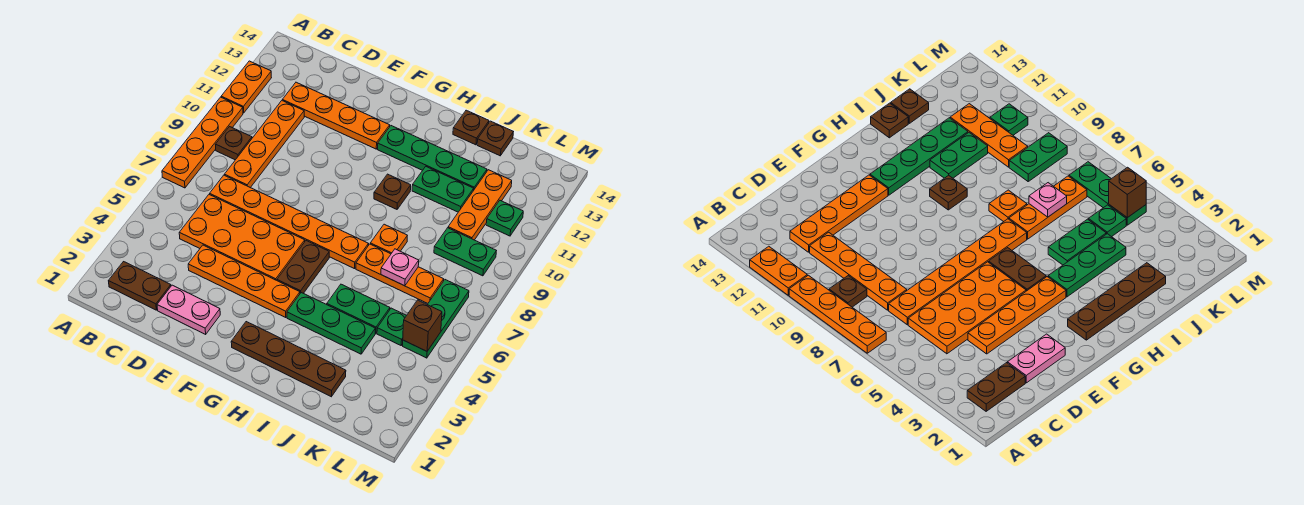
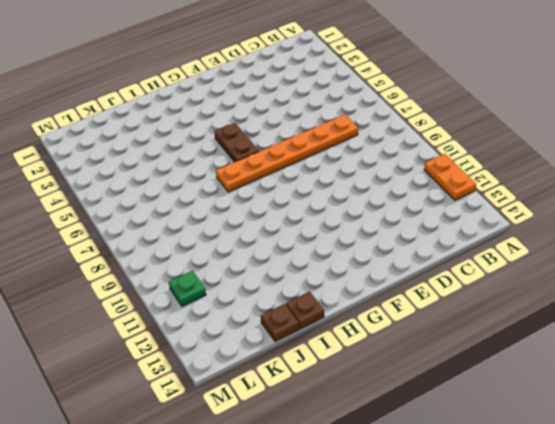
none -> orange 1x4 plate [162,97,243,188]
none -> brown 1x2 plate [109,262,171,310]
none -> brown 1x1 plate [215,127,252,160]

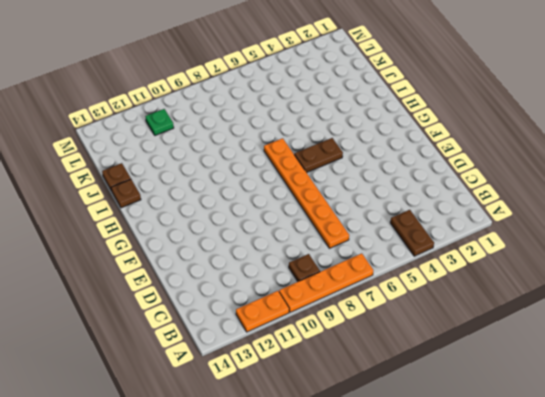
brown 1x2 plate [390,210,434,256] -> brown 1x2 plate moved to [109,262,171,310]
none -> orange 2x4 plate [179,194,305,280]
none -> orange 1x4 plate [224,101,304,188]
none -> orange 1x4 plate [282,82,390,149]

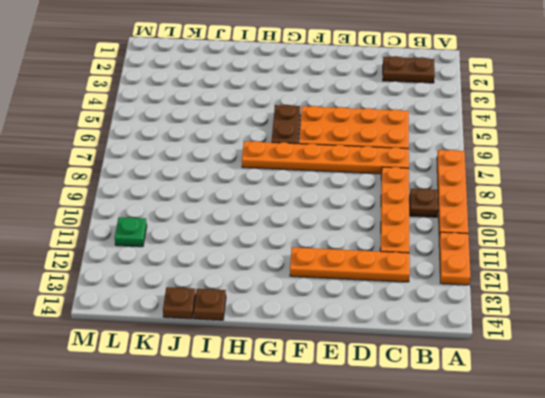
none -> pink 1x2 plate [157,285,220,334]
none -> orange 1x4 plate [188,245,300,317]
none -> brown 1x4 plate [231,322,346,397]

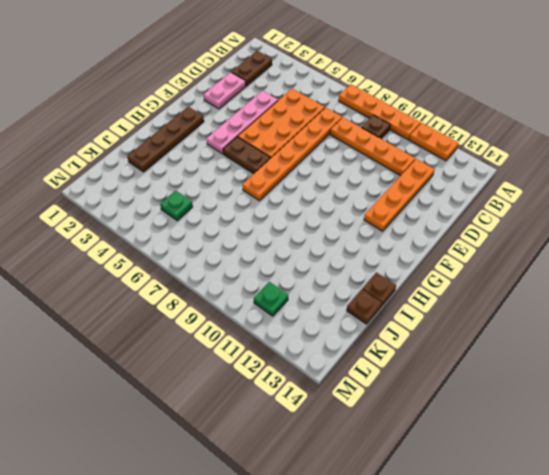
pink 1x4 plate [206,91,278,154] -> orange 1x4 plate [188,245,300,317]
none -> green 1x4 plate [378,126,487,189]
none -> green 1x3 plate [287,293,375,354]
none -> brown 1x1 plate [374,174,411,209]

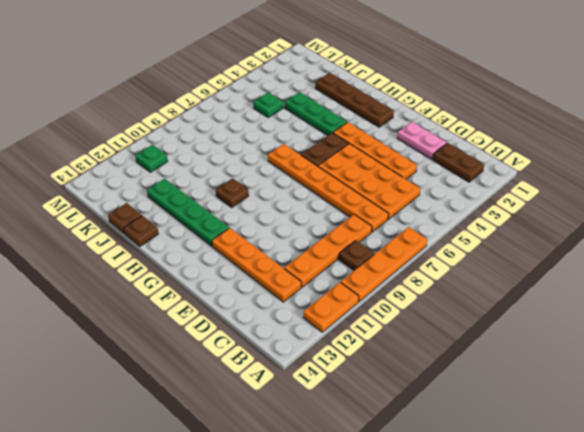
none -> green 1x2 plate [327,284,390,333]
none -> orange 1x3 plate [356,244,444,303]
none -> orange 1x1 plate [370,224,407,254]

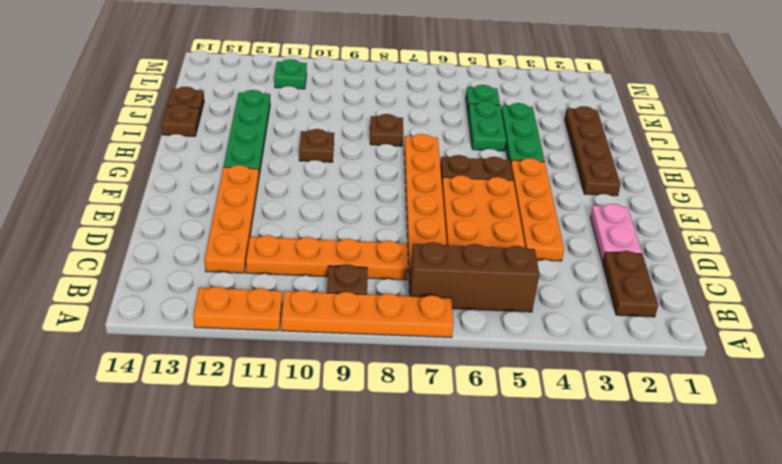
brown 1x3 brick [409,242,539,312] -> none
brown 1x1 plate [370,114,403,146] -> orange 1x1 plate [370,224,407,254]
none -> orange 1x3 plate [356,244,444,303]
none -> green 1x2 plate [412,167,474,212]
none -> green 1x2 plate [434,228,496,276]

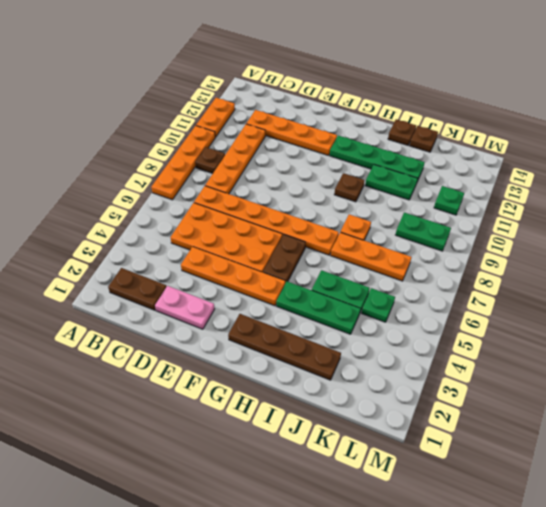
none -> orange 1x3 plate [448,170,512,240]
none -> green 1x3 plate [403,280,469,358]
none -> pink 1x1 plate [381,249,419,286]

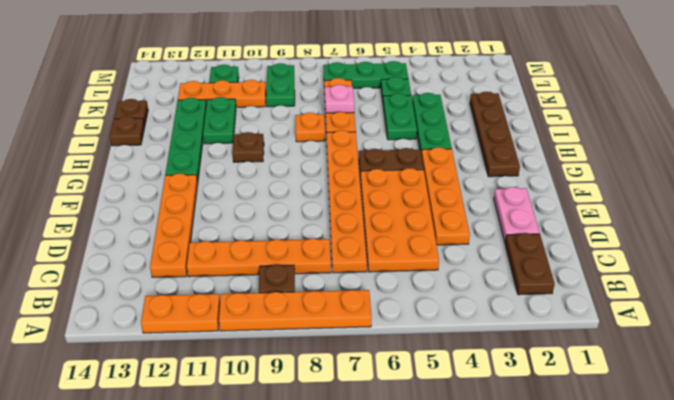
none -> brown 1x1 brick [403,300,442,351]

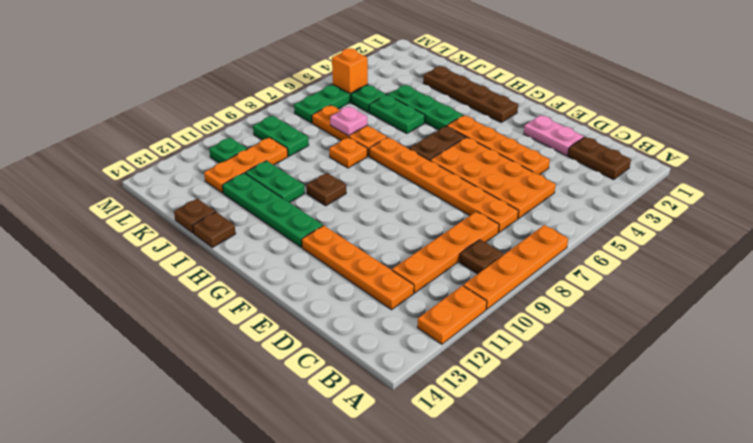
orange 1x1 brick [332,49,368,93] -> brown 1x1 brick [403,300,442,351]

